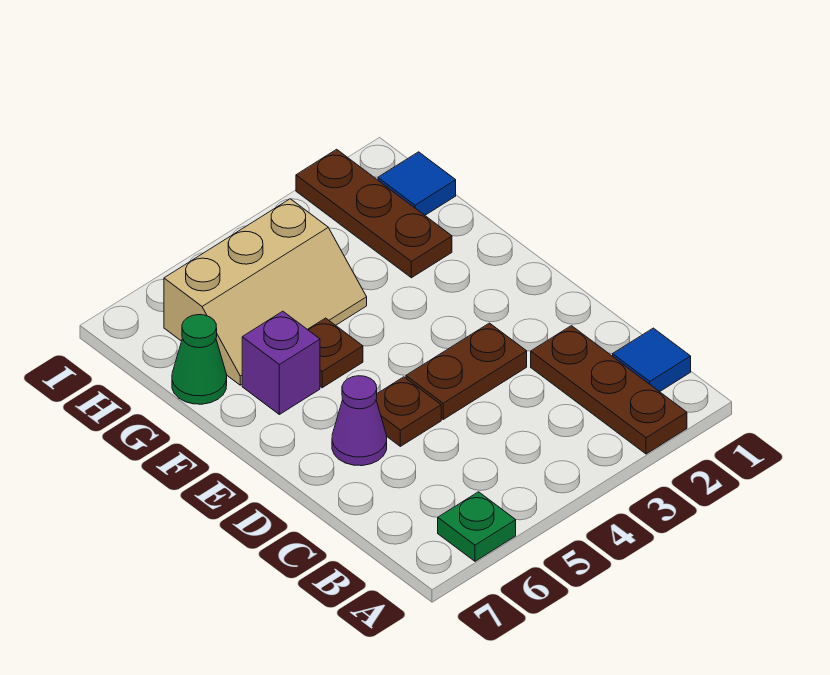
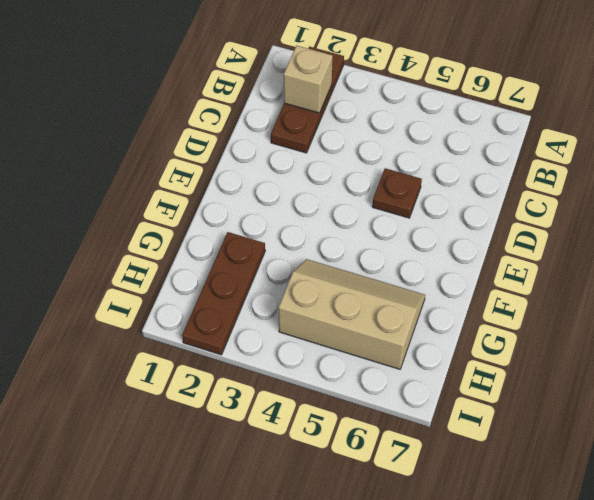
tan 1x1 brick [284,46,333,113] -> none
none -> green 1x1 plate [438,492,516,561]
none -> blue 1x1 tile [613,328,691,392]
none -> brown 1x2 plate [406,323,527,419]

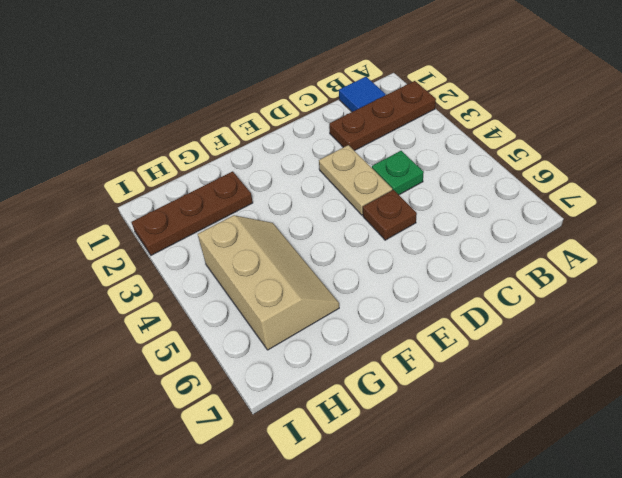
green 1x1 plate [372,151,424,195] -> green 1x1 plate moved to [438,492,516,561]
tan 1x2 plate [319,145,392,215] -> brown 1x2 plate [406,323,527,419]
none -> purple 1x1 cone [332,376,387,466]
none -> brown 1x1 plate [307,318,363,388]
none -> purple 1x1 brick [242,311,320,414]

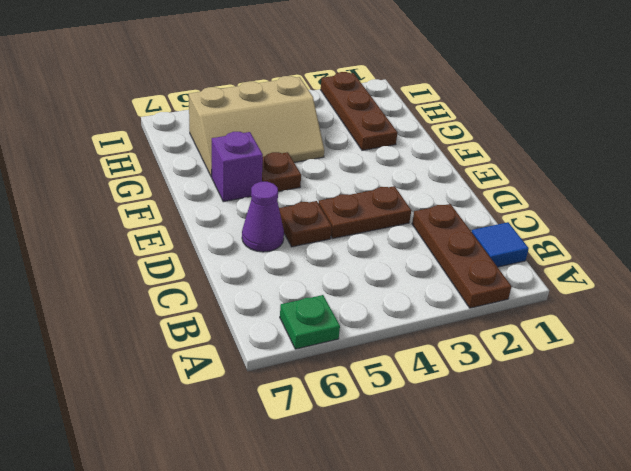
none -> green 1x1 cone [172,315,227,404]
none -> blue 1x1 tile [378,152,456,215]

